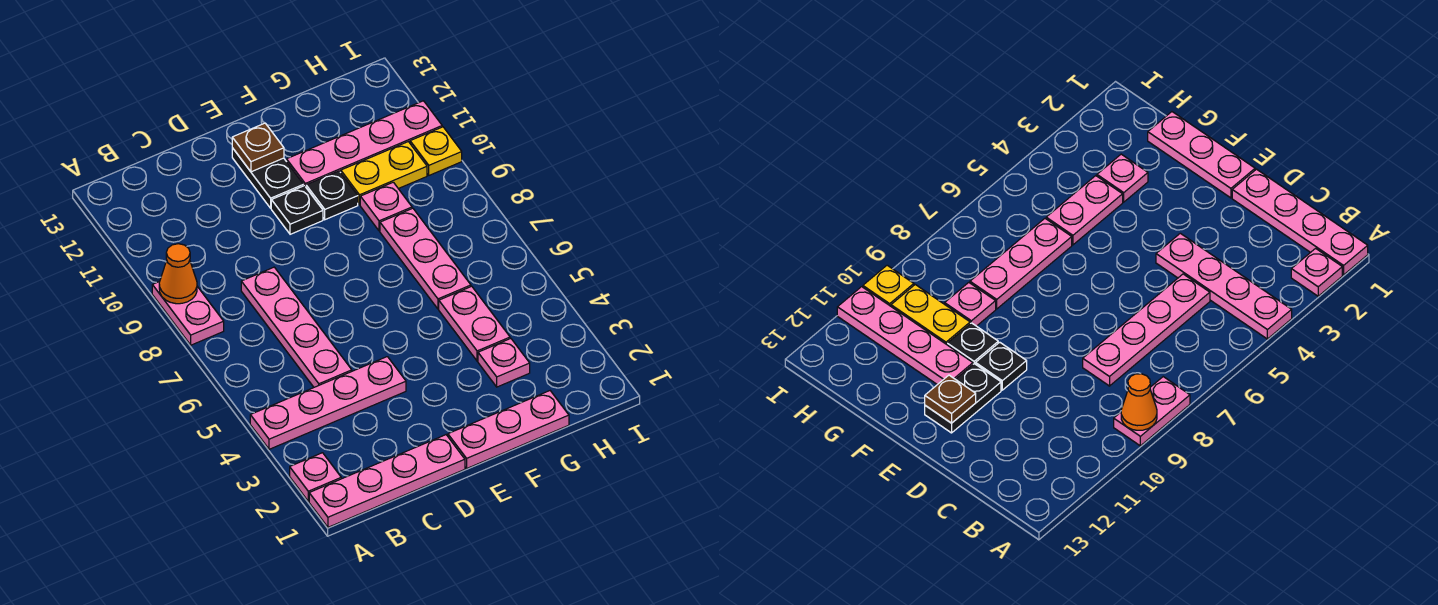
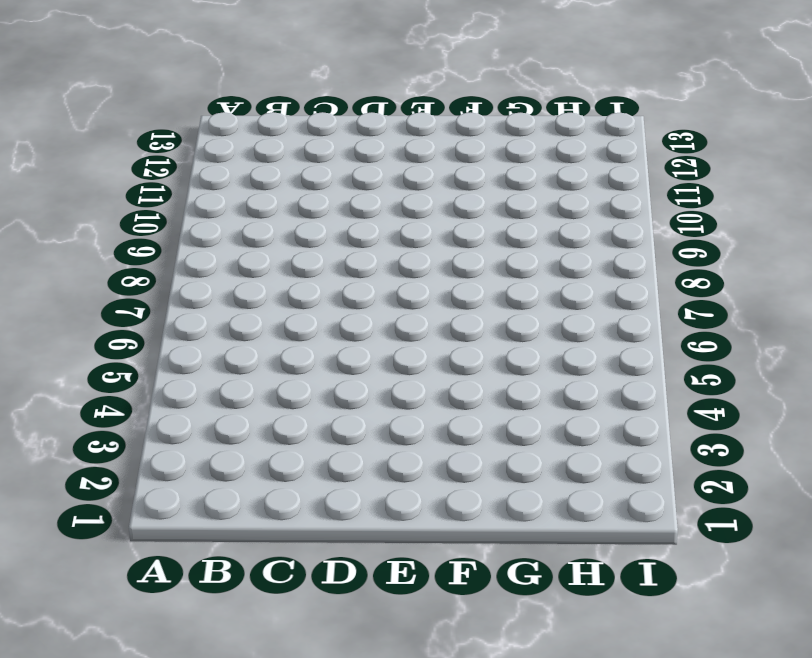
none -> pink 1x4 plate [309,435,465,527]
none -> pink 1x1 plate [290,453,341,501]
none -> pink 1x4 plate [250,357,406,449]

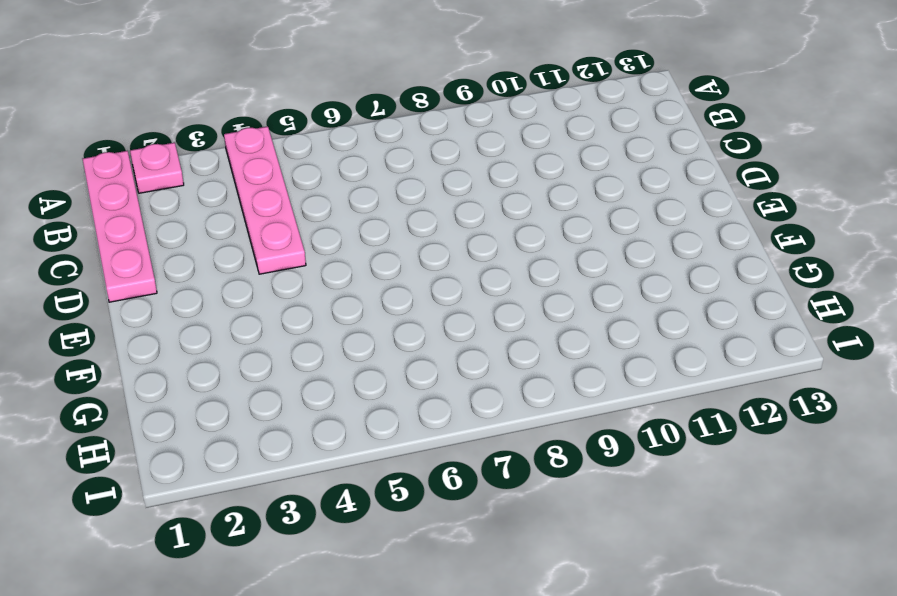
none -> pink 1x2 plate [152,282,224,345]
none -> pink 1x4 plate [241,267,352,387]
none -> pink 1x3 plate [448,391,569,468]

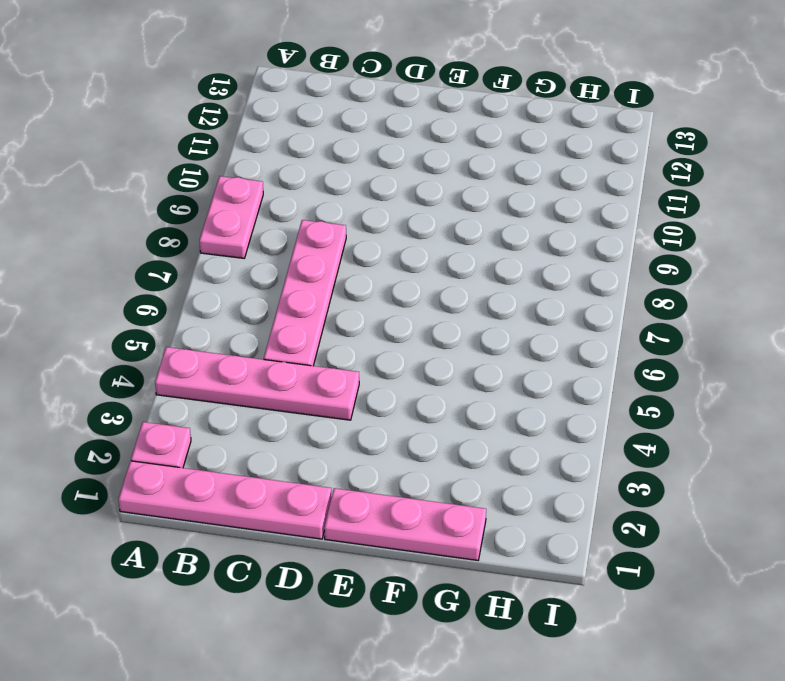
none -> black 1x1 plate [271,186,323,234]
none -> black 1x2 plate [232,148,304,208]
none -> black 1x1 plate [306,171,358,220]

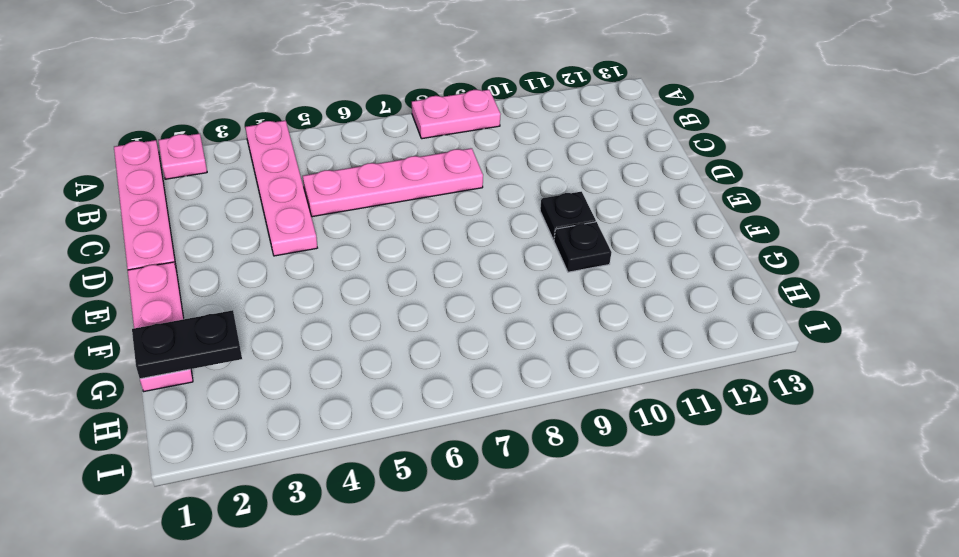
black 1x2 plate [132,310,242,379] -> black 1x2 plate moved to [232,148,304,208]
none -> pink 1x4 plate [287,101,442,187]
none -> pink 1x1 plate [478,339,530,387]
none -> pink 1x2 plate [439,286,510,361]

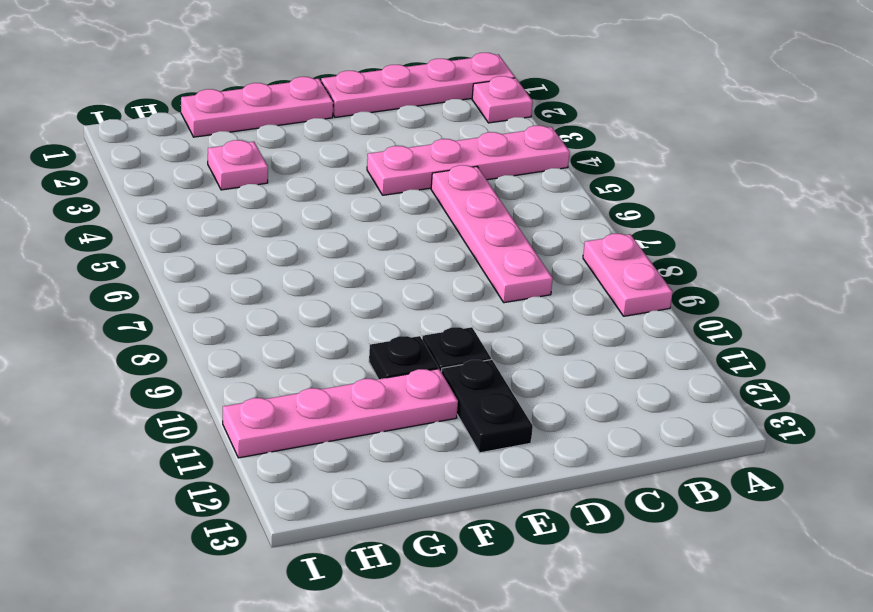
none -> pink 1x2 plate [439,286,510,361]
none -> pink 1x3 plate [380,208,471,309]
none -> pink 1x1 plate [360,182,412,231]

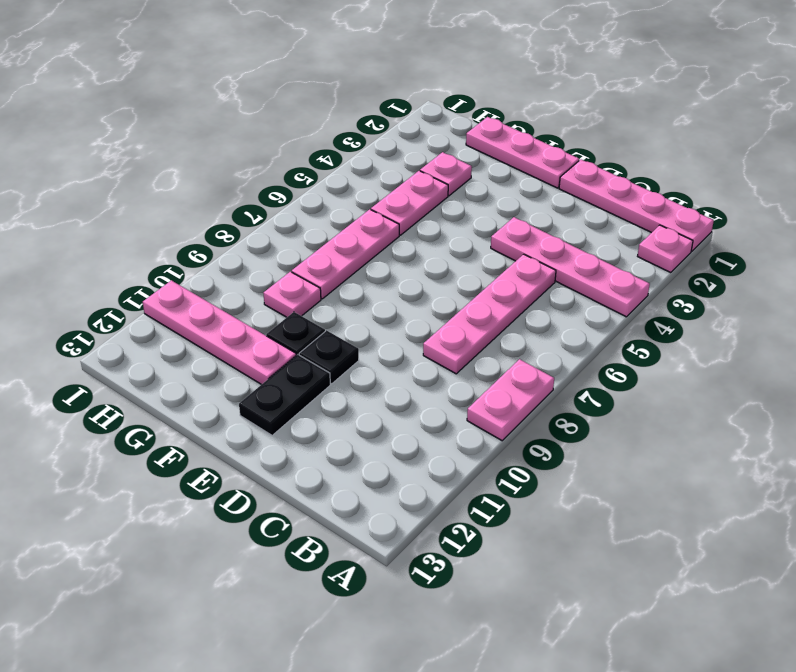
none -> yellow 1x2 plate [341,142,427,205]
none -> yellow 1x1 plate [410,127,462,175]
none -> orange 1x1 cone [159,244,197,304]

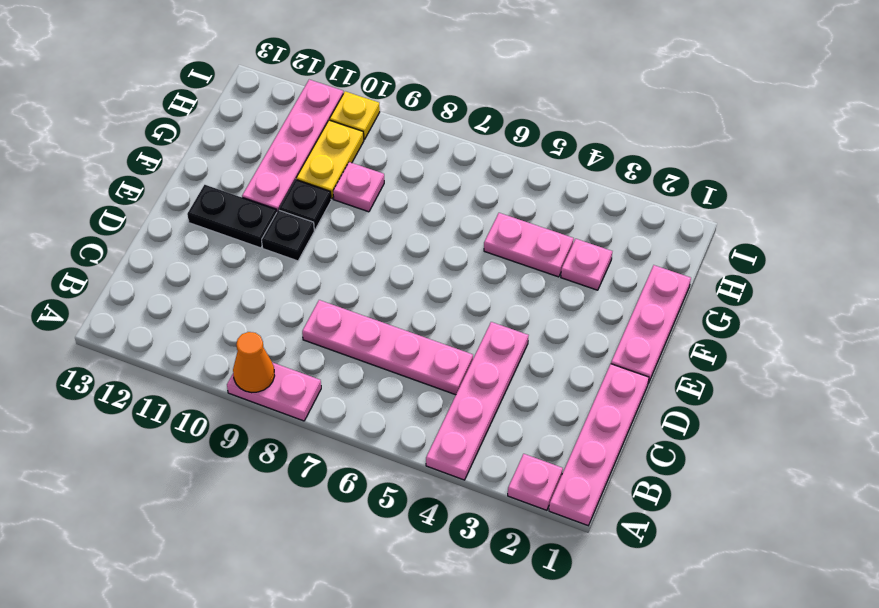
none -> pink 1x3 plate [380,208,471,309]
none -> brown 1x1 plate [232,123,284,172]

